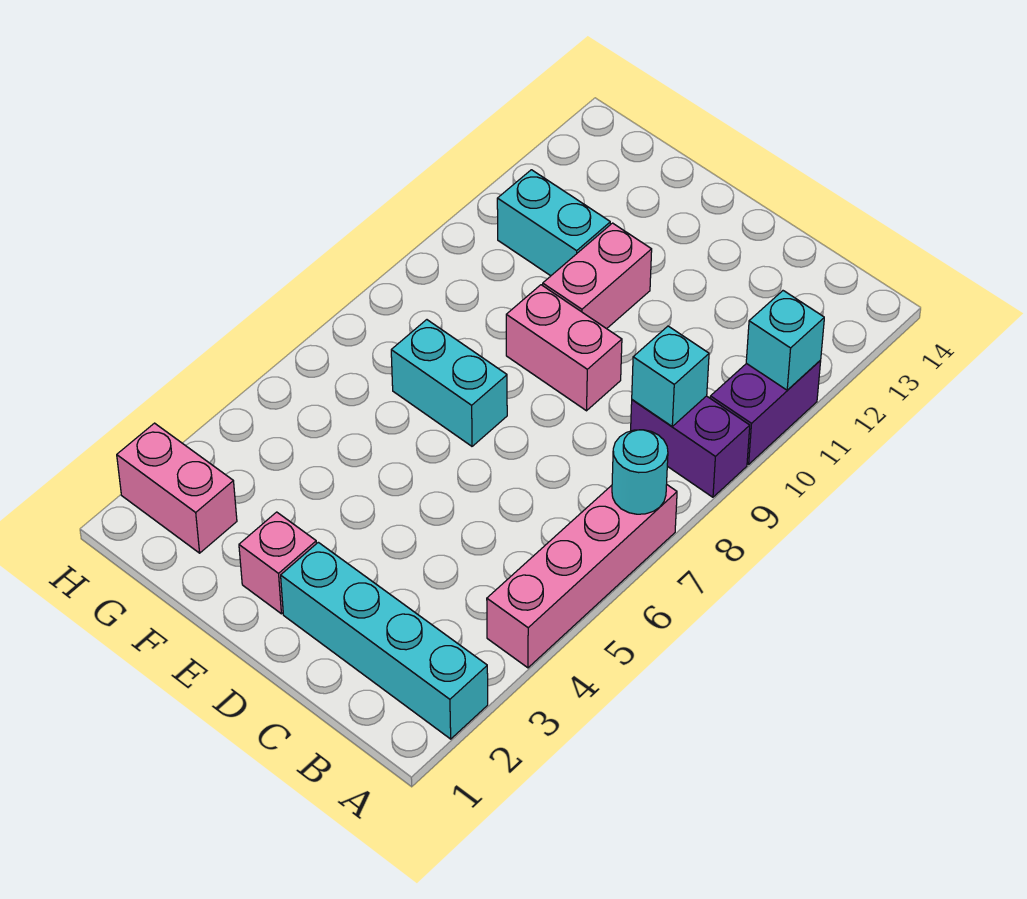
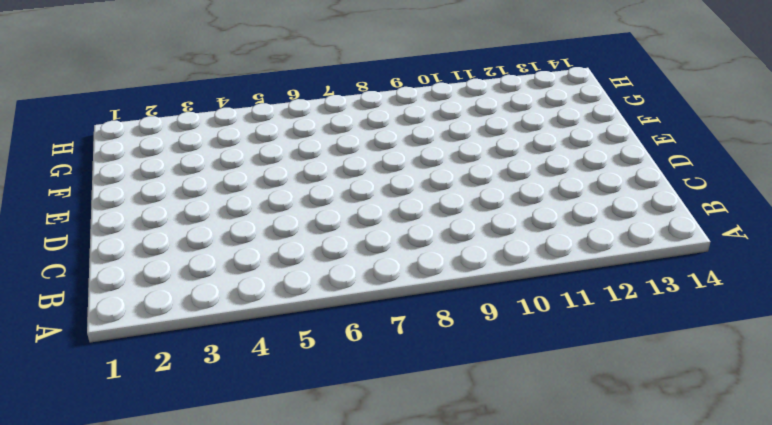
none -> cyan 1x4 brick [281,542,488,739]
none -> pink 1x4 brick [487,485,677,668]
none -> purple 1x2 brick [631,396,750,497]

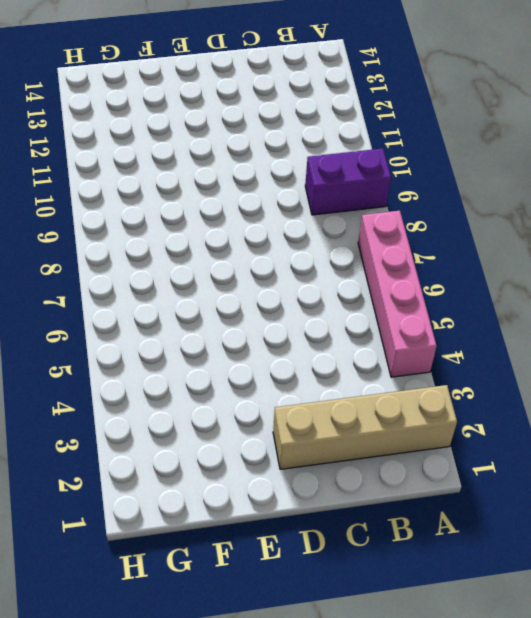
tan 1x4 brick [273,385,457,469] -> cyan 1x4 brick [281,542,488,739]
none -> purple 1x2 brick [710,360,821,464]
none -> pink 1x2 brick [506,285,622,411]
none -> pink 1x1 brick [239,512,316,614]

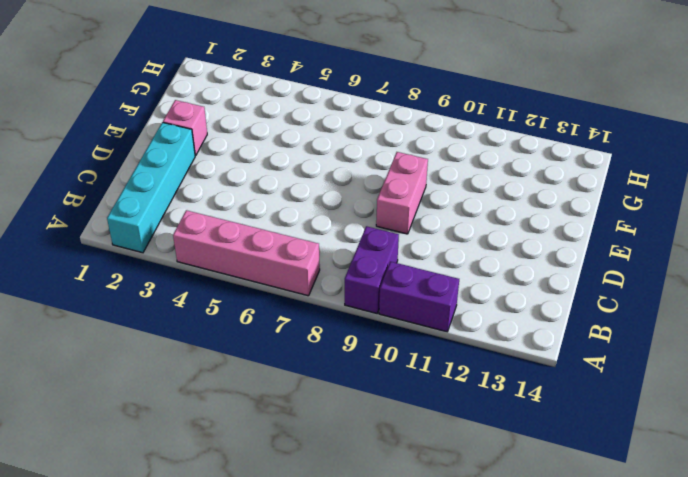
none -> cyan 1x2 brick [391,320,507,446]
none -> pink 1x2 brick [543,223,652,329]
none -> cyan 1x2 brick [497,170,610,276]

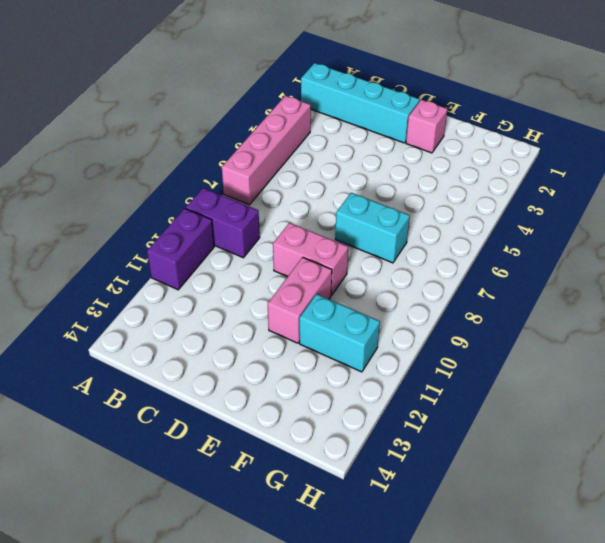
none -> pink 1x2 brick [117,423,237,553]
none -> cyan 1x1 round brick [612,430,668,514]
none -> cyan 1x1 brick [746,291,824,390]

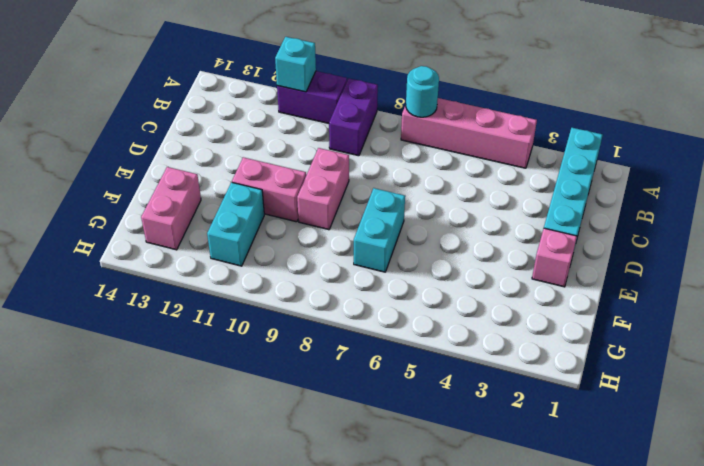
pink 1x2 brick [141,167,201,250] -> pink 1x2 brick moved to [117,423,237,553]
none -> cyan 1x1 brick [632,326,709,426]

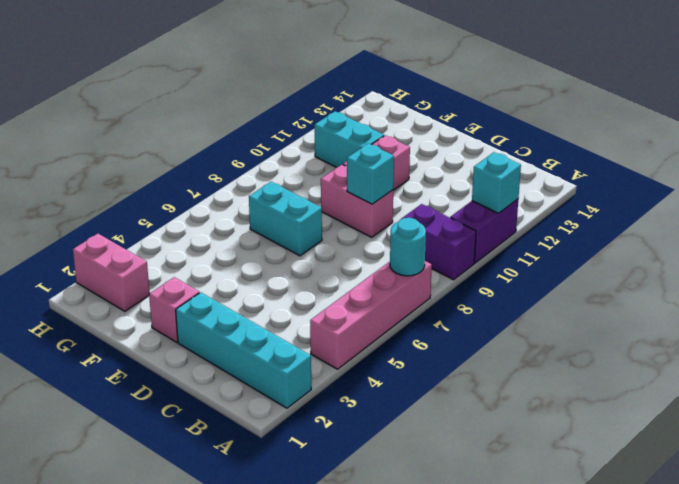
cyan 1x1 brick [347,143,394,204] -> cyan 1x1 brick moved to [632,326,709,426]

